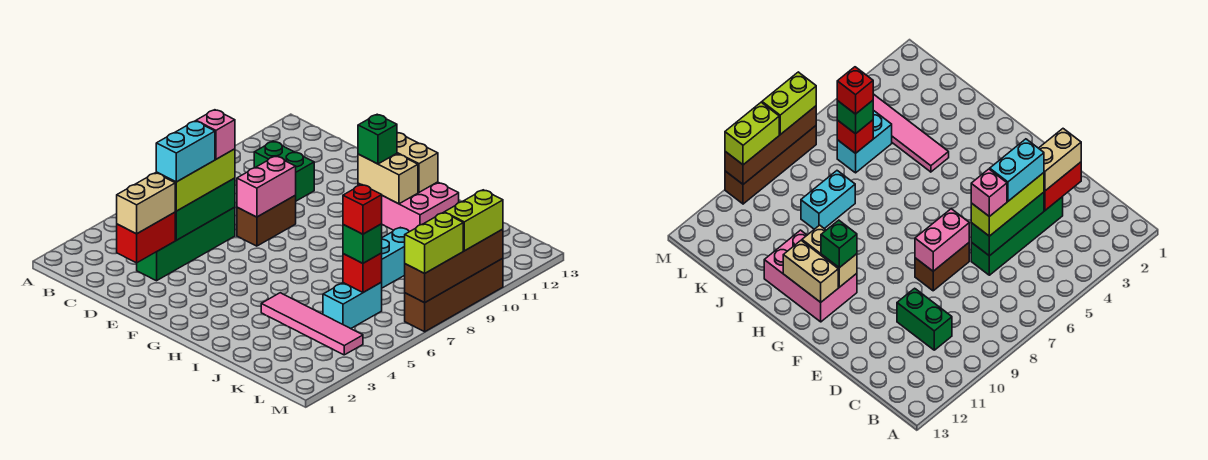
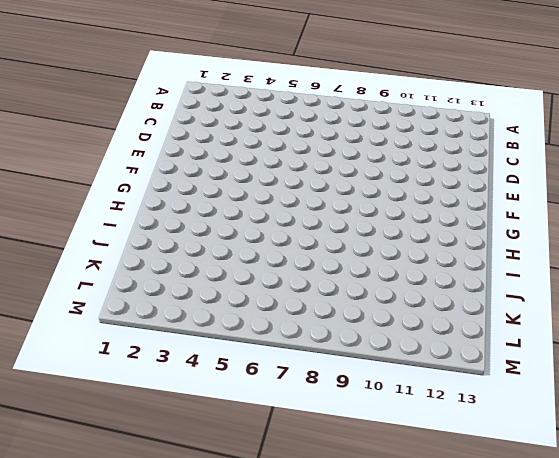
none -> green 1x2 brick [254,141,314,201]
none -> green 1x4 brick [137,207,235,281]
none -> brown 1x2 brick [237,196,296,246]

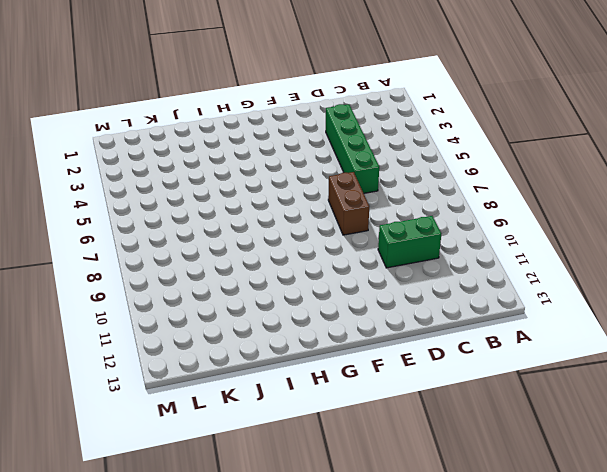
none -> pink 2x3 brick [358,182,459,232]
none -> pink 1x4 tile [261,293,363,355]
none -> cyan 1x2 brick [382,227,409,288]

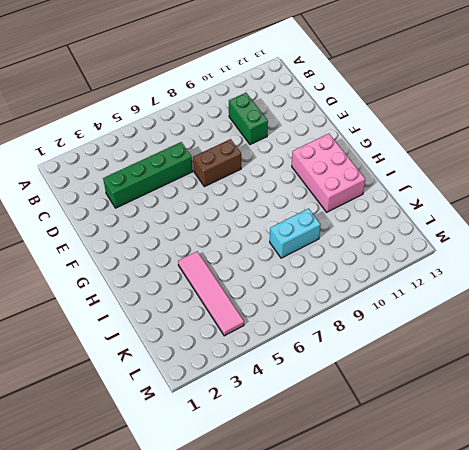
none -> cyan 1x2 brick [323,282,382,329]
none -> brown 1x4 brick [405,258,503,332]
none -> red 1x2 brick [117,212,175,263]

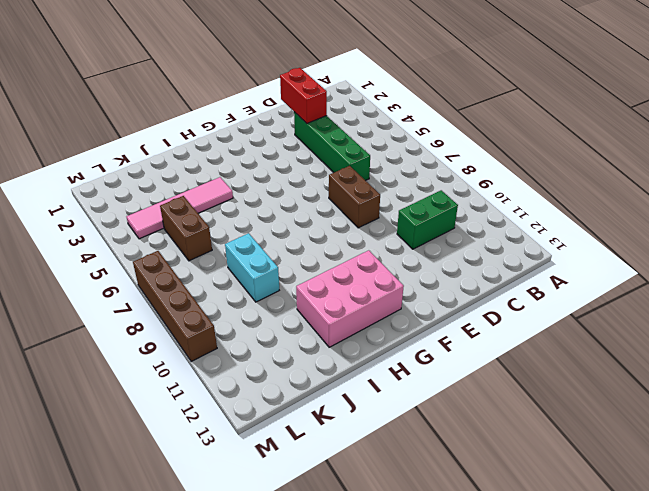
brown 1x2 brick [160,196,212,261] -> cyan 1x2 brick [323,282,382,329]
none -> green 1x3 brick [175,178,235,240]
none -> pink 1x2 brick [237,156,296,217]
none -> tan 1x2 brick [358,154,418,204]

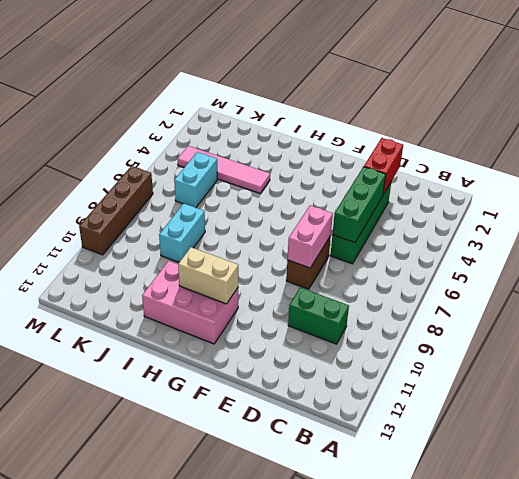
none -> tan 1x2 brick [397,132,438,192]
none -> red 1x1 brick [343,253,382,292]
none -> brown 1x4 brick [405,229,503,303]

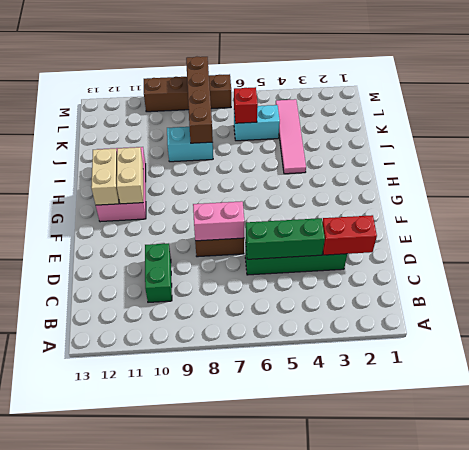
brown 1x4 brick [186,57,213,143] -> brown 1x4 brick turned to [405,229,503,303]
none -> tan 1x2 brick [117,173,175,234]
none -> lime 1x3 brick [156,149,235,211]
none -> green 1x1 brick [358,114,397,164]

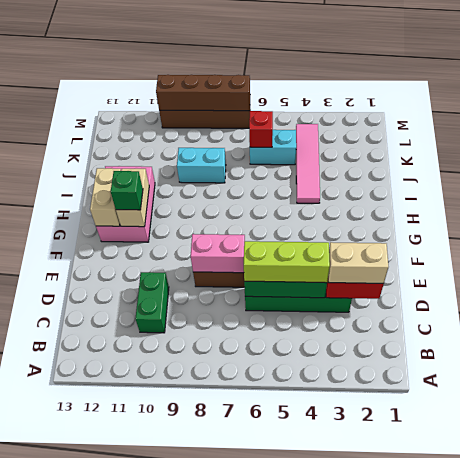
none -> green 1x1 brick [343,224,382,263]
none -> lime 1x2 brick [405,213,463,273]
none -> lime 1x2 brick [444,190,503,251]

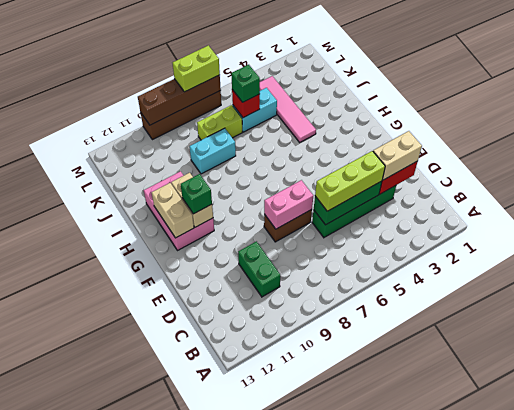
lime 1x2 brick [197,105,242,140] -> lime 1x2 brick moved to [444,190,503,251]
none -> cyan 1x2 brick [156,121,215,182]
none -> pink 1x1 brick [196,110,235,159]
none -> red 1x1 brick [343,185,382,234]

